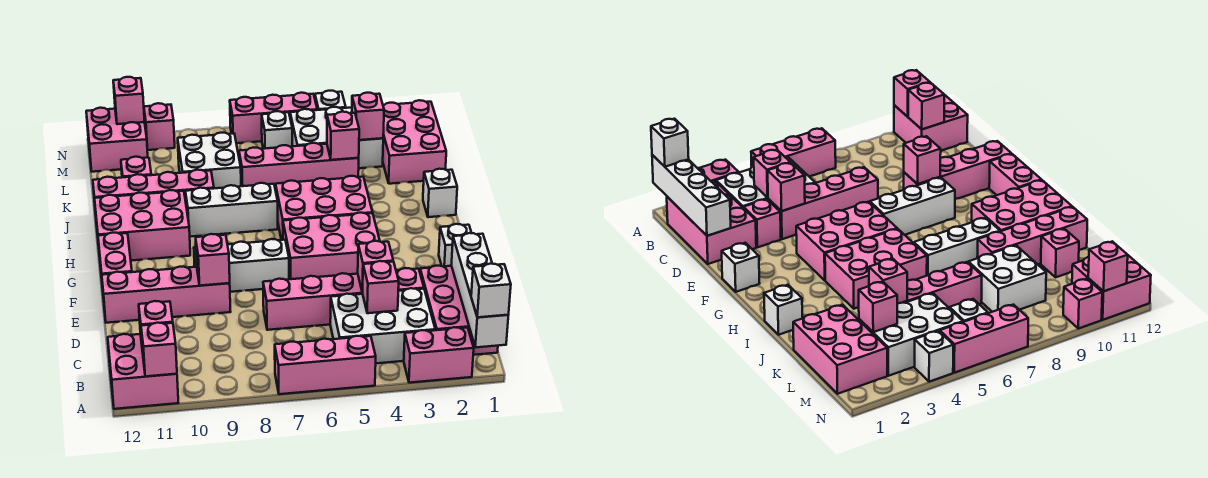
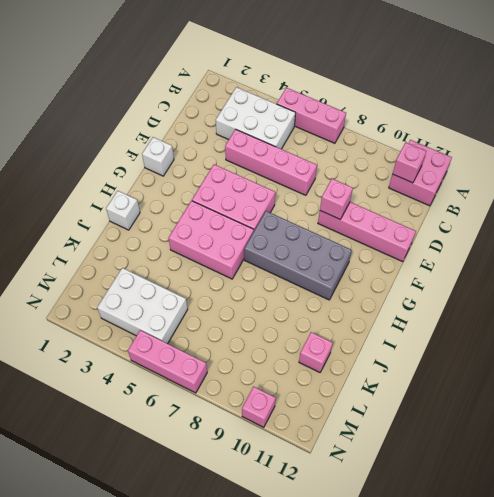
grey 2x4 brick [244,211,352,300] -> pink 2x3 brick [95,190,190,261]
none -> pink 1x2 brick [404,327,474,383]
none -> pink 2x3 brick [420,266,498,355]
none -> pink 1x1 brick [396,268,424,291]
none -> white 1x3 brick [194,239,289,292]

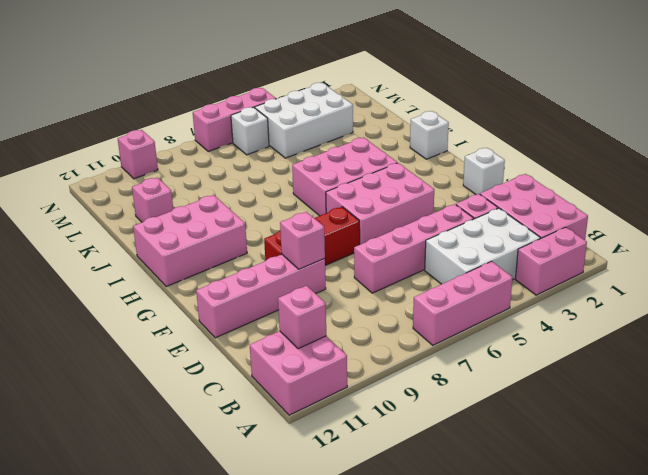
red 1x3 brick [264,207,360,266] -> white 1x3 brick [194,239,289,292]
none -> pink 1x2 brick [98,233,132,288]
none -> white 1x3 brick [185,183,278,237]
none -> pink 1x4 brick [93,170,214,214]
none -> pink 2x3 brick [383,100,446,184]

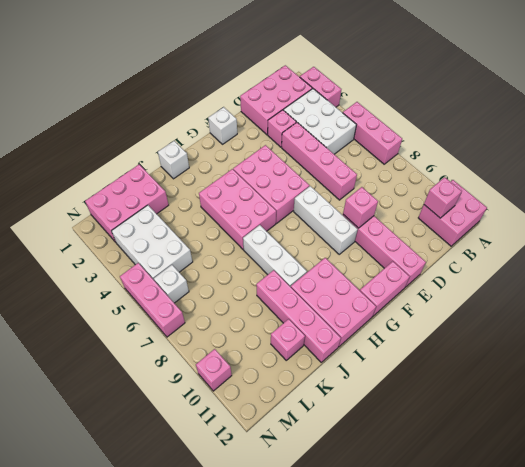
none -> pink 1x4 brick [239,143,359,190]
none -> white 2x2 brick [178,133,241,188]
none -> pink 2x2 brick [86,108,148,172]
none -> white 1x1 brick [315,91,346,110]

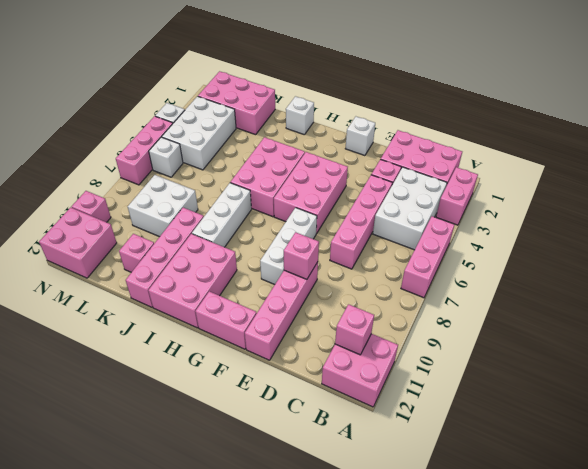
none -> pink 1x4 brick [239,143,359,190]
none -> white 1x4 brick [451,233,508,347]
none -> pink 1x1 brick [141,323,177,376]
none -> pink 1x1 brick [363,261,399,313]

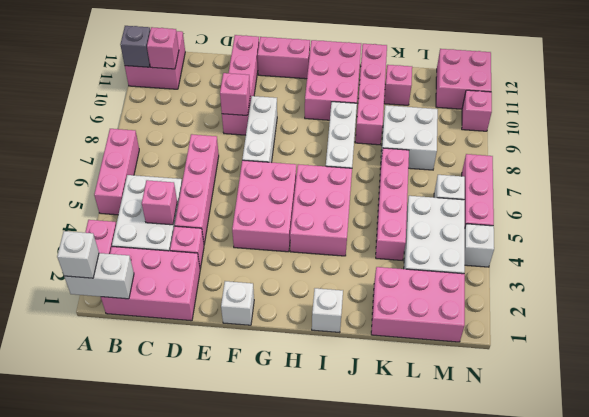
white 1x2 brick [64,253,134,299] -> white 1x4 brick [451,233,508,347]
grey 1x1 brick [120,26,150,67] -> pink 1x1 brick [141,323,177,376]
none -> pink 1x1 brick [358,241,393,292]
none -> pink 1x1 brick [327,112,359,160]
none -> pink 1x1 brick [352,93,384,140]
none -> pink 1x1 brick [113,77,145,124]

